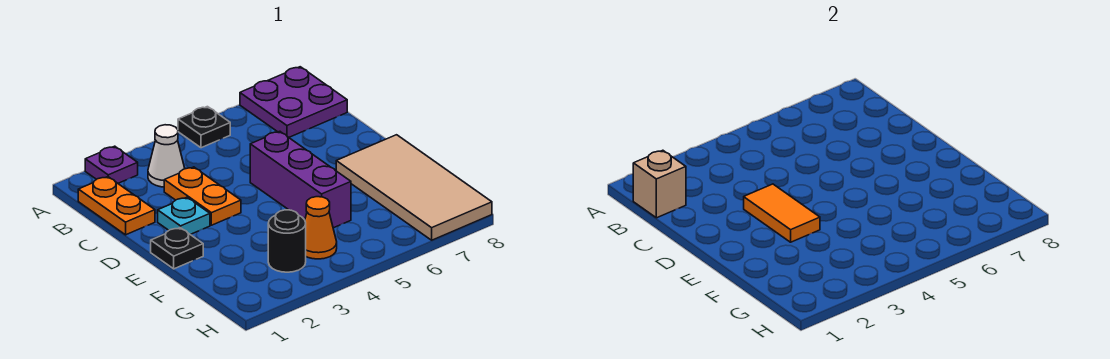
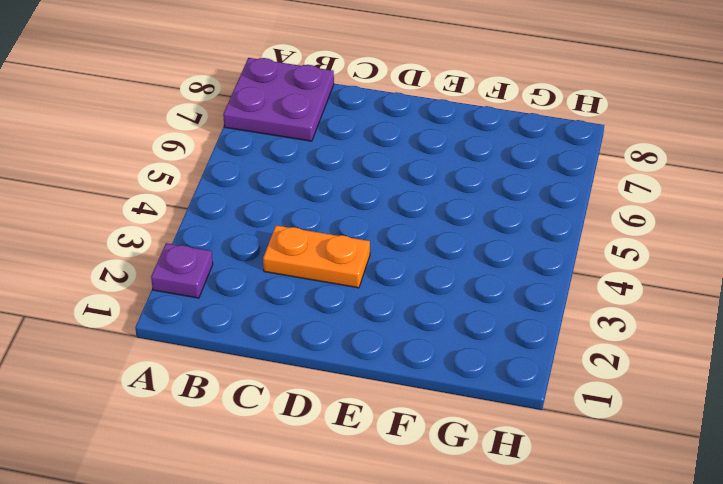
none -> black 1x1 plate [178,107,230,148]
none -> orange 1x2 plate [78,177,155,235]
none -> white 1x1 cone [148,125,185,187]

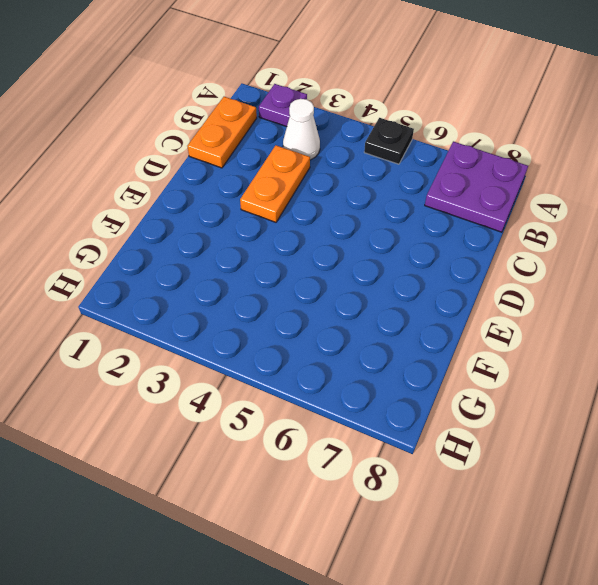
none -> cyan 1x1 plate [158,197,210,235]
none -> purple 1x3 brick [250,131,351,228]
none -> black 1x1 plate [151,228,203,269]

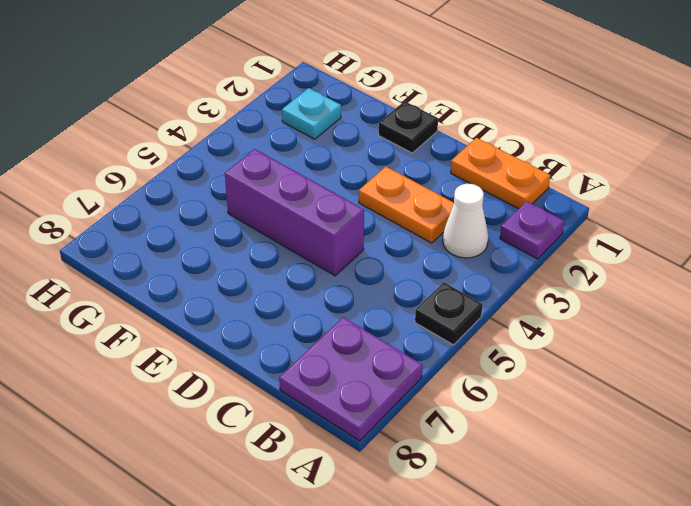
cyan 1x1 plate [282,88,341,139] -> cyan 1x1 plate moved to [158,197,210,235]
none -> tan 2x4 tile [336,135,492,240]
none -> black 1x1 round brick [268,210,306,272]
none -> orange 1x1 cone [305,197,337,259]

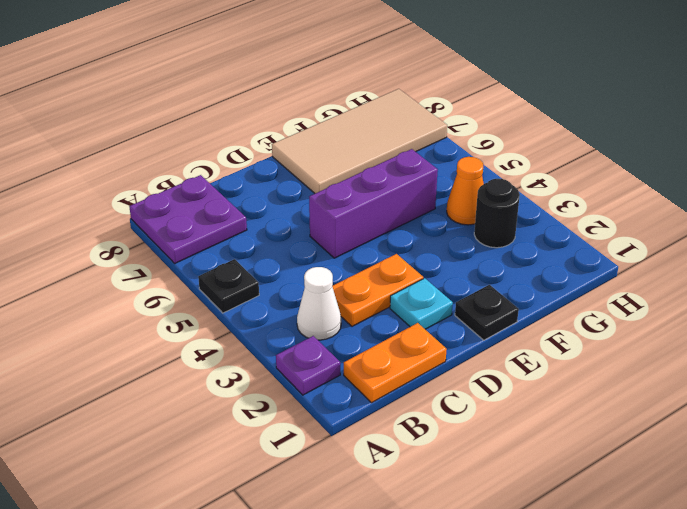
none -> tan 1x1 brick [633,150,686,218]
none -> orange 1x2 tile [744,184,820,242]

